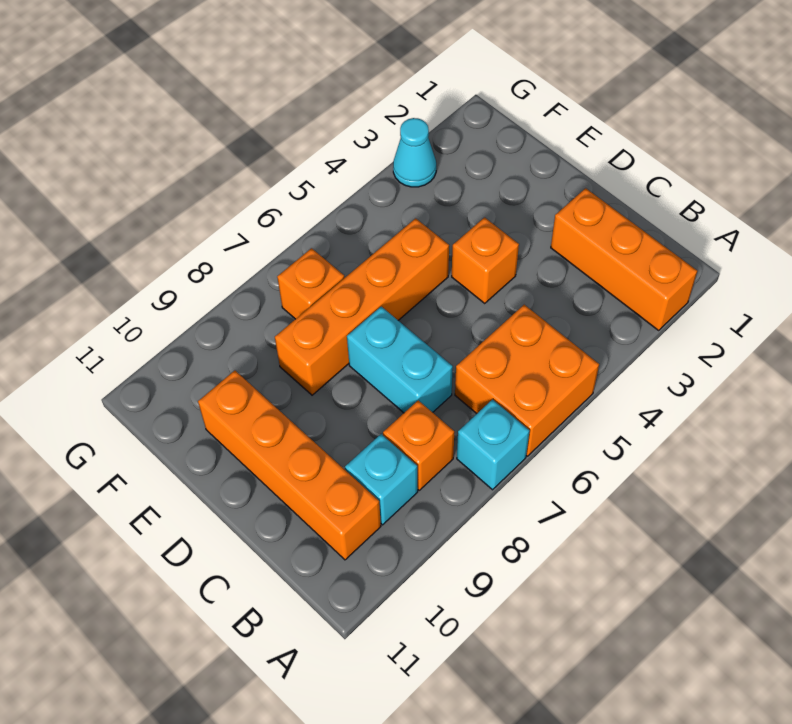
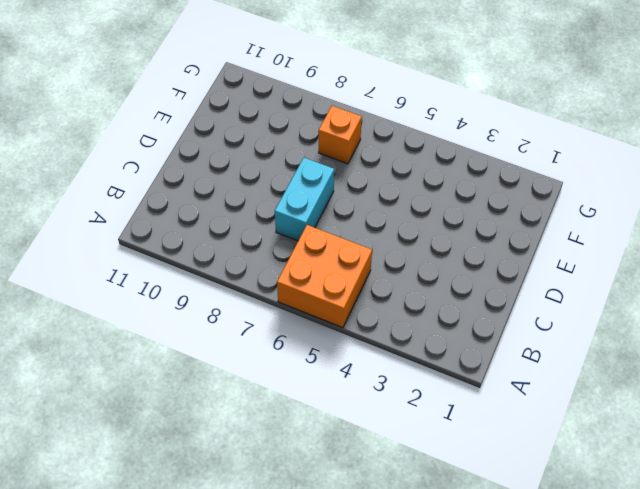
none -> orange 1x3 brick [551,188,697,330]
none -> cyan 1x1 brick [457,400,530,490]

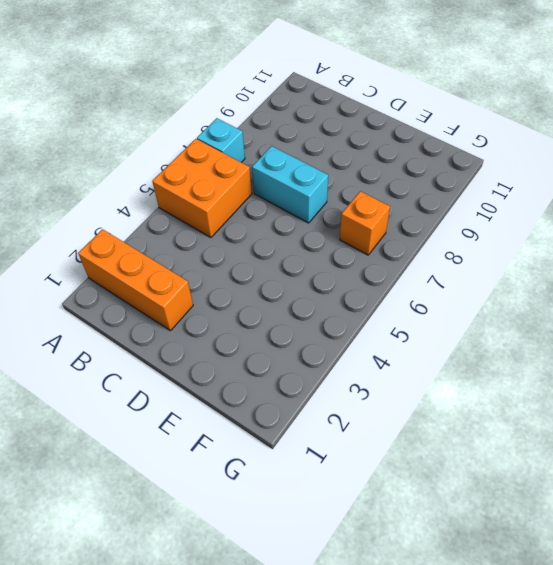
none -> orange 1x1 brick [383,400,454,490]
none -> cyan 1x1 brick [345,434,418,525]

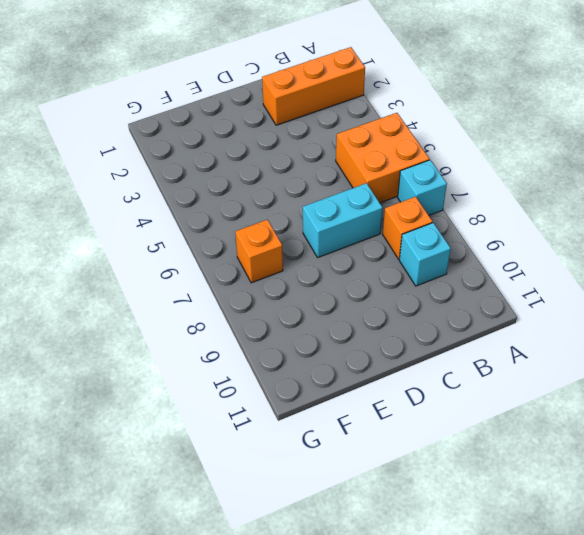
none -> orange 1x4 brick [198,371,381,560]
none -> orange 1x1 brick [452,218,519,303]

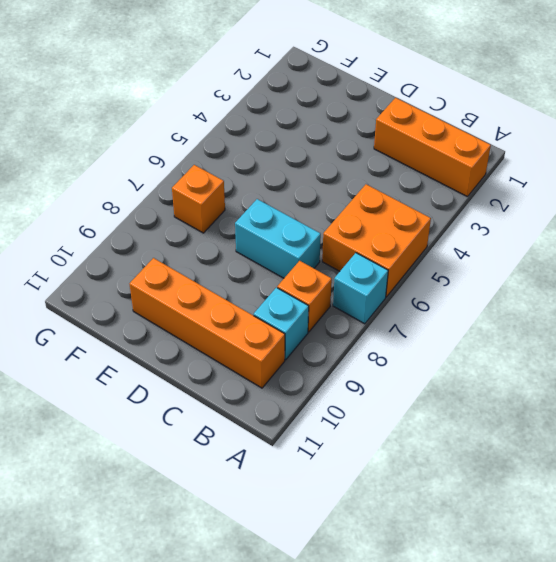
none -> orange 1x1 brick [452,218,519,303]
none -> orange 1x4 brick [275,218,449,395]

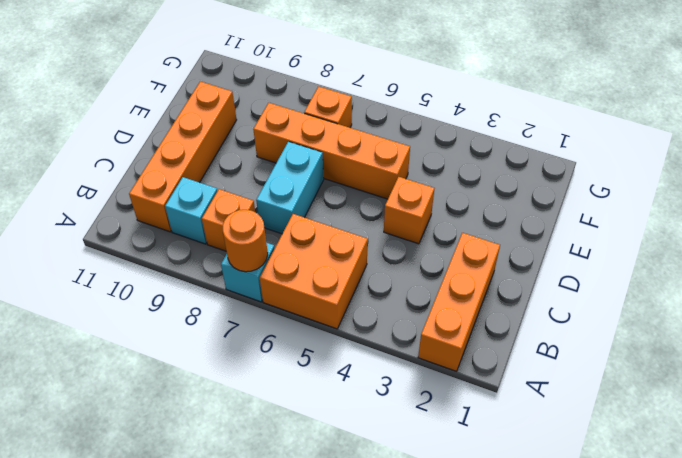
orange 1x1 round brick [223,210,268,272] -> none
none -> cyan 1x1 cone [393,118,436,187]

